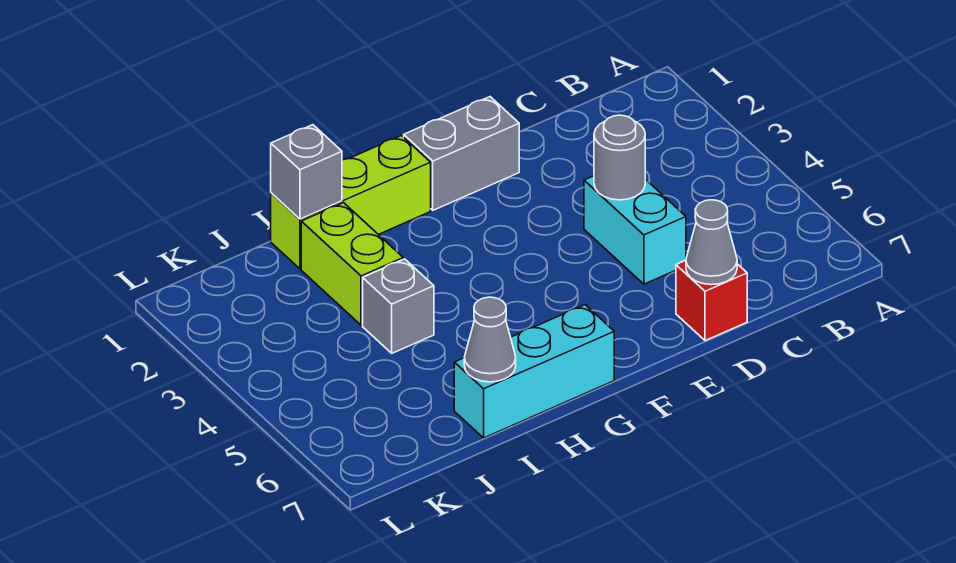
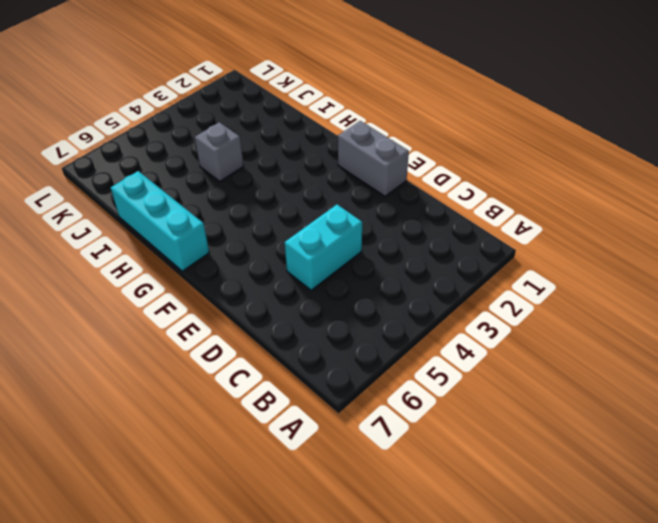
none -> red 1x1 brick [676,260,747,341]
none -> lime 1x3 brick [271,136,431,269]

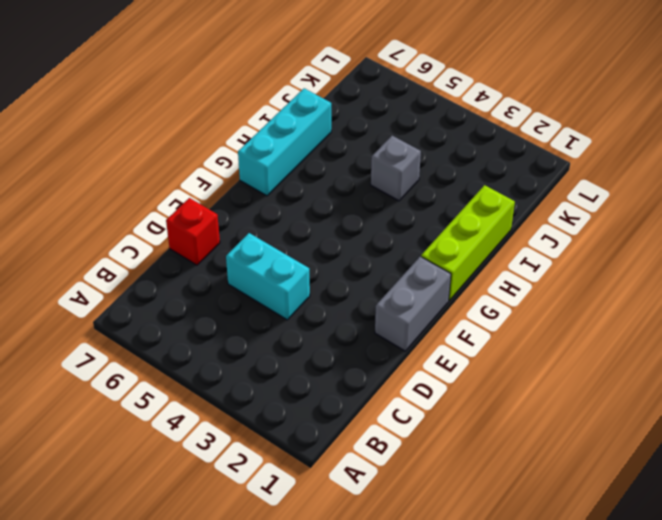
none -> lime 1x2 brick [301,203,403,325]
none -> grey 1x1 round brick [594,115,645,200]

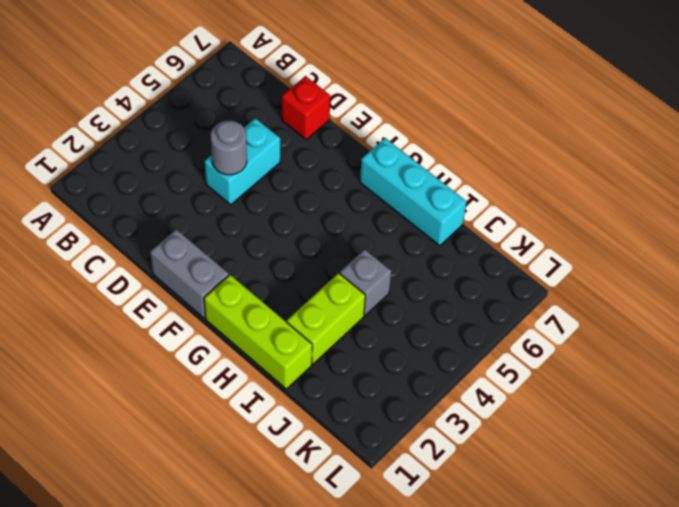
none -> grey 1x1 cone [686,200,737,285]
none -> grey 1x1 brick [271,125,342,219]

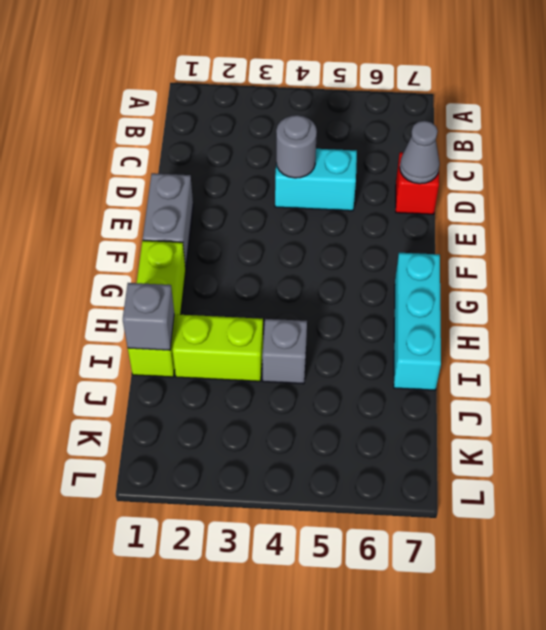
none -> grey 1x1 cone [464,297,516,382]

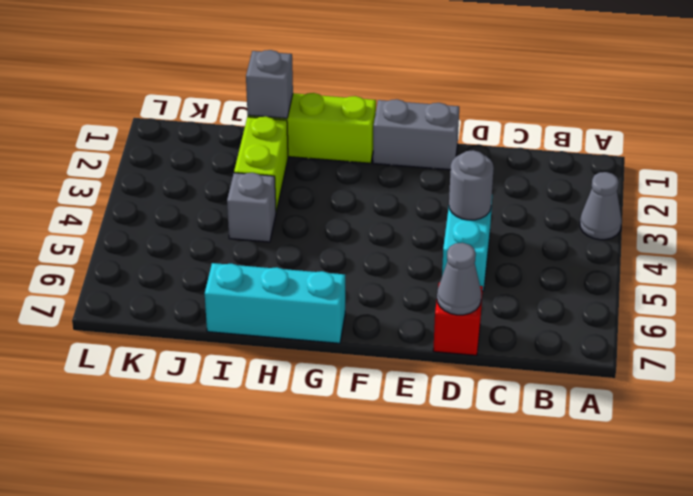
grey 1x1 cone [580,172,622,240] -> grey 1x1 cone moved to [464,297,516,382]

